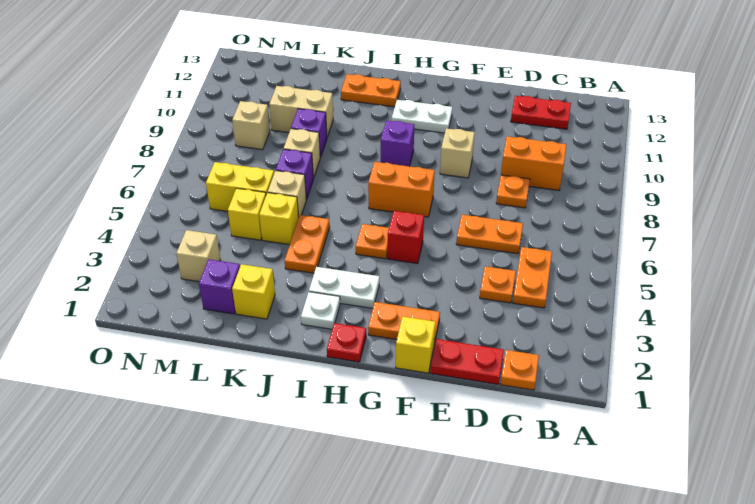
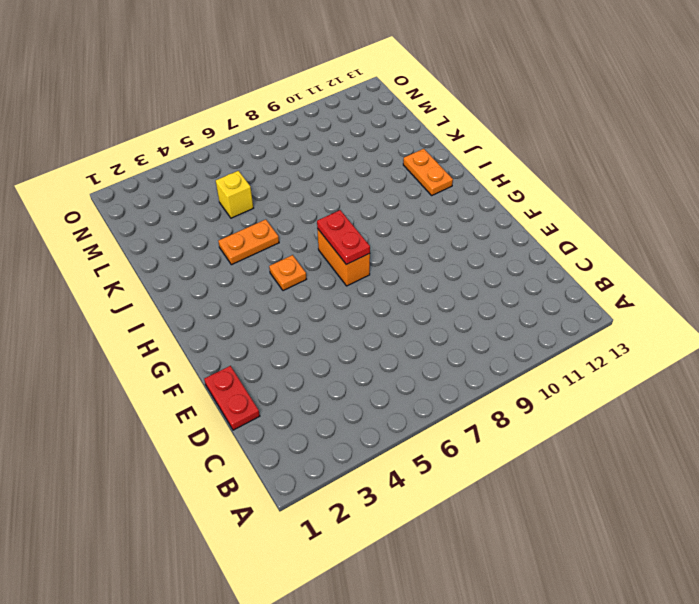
red 1x2 plate [317,210,370,265] -> red 1x2 plate moved to [511,96,571,129]
none -> orange 1x1 plate [500,350,539,390]
none -> orange 1x2 plate [513,247,552,308]
none -> orange 1x2 brick [501,136,566,190]
none -> orange 1x1 plate [480,266,516,303]

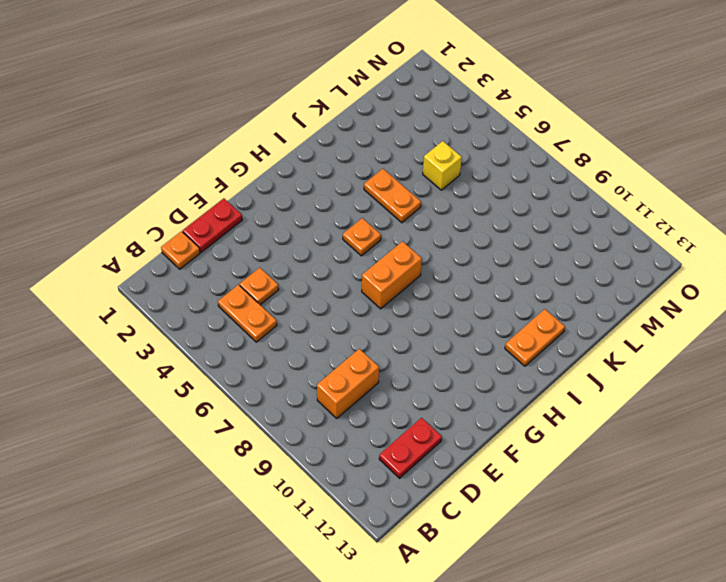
none -> orange 1x2 plate [456,215,523,254]
none -> orange 1x1 plate [496,175,530,208]
none -> yellow 1x1 brick [396,317,436,373]
none -> orange 1x2 plate [368,302,440,344]

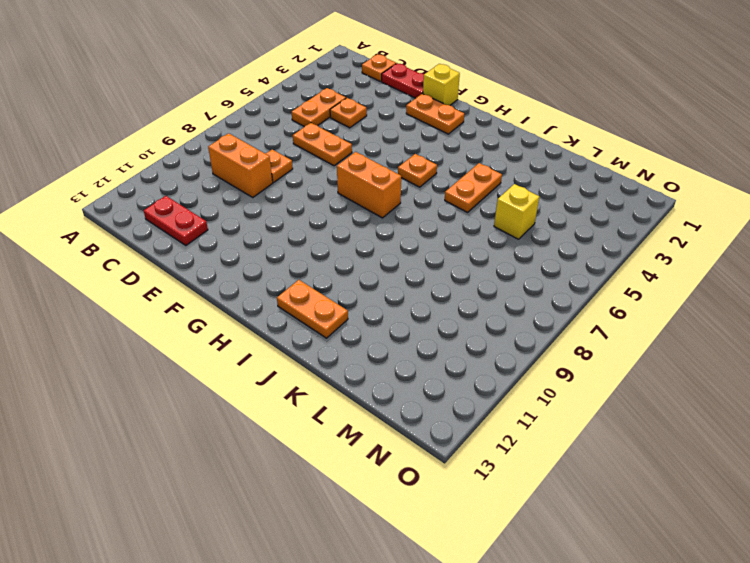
none -> tan 1x1 brick [440,128,475,178]
none -> red 1x1 brick [388,211,424,264]
none -> white 1x2 plate [392,100,452,133]
none -> red 1x1 plate [327,323,366,362]

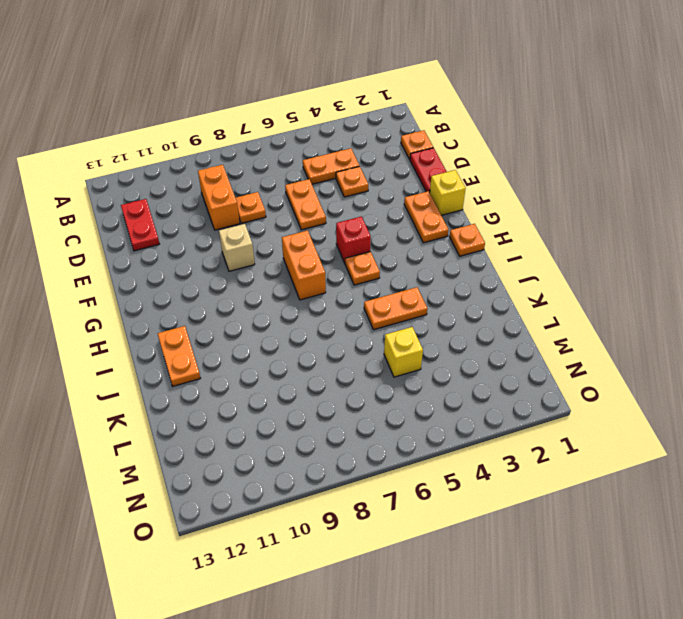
orange 1x1 plate [449,224,485,256] -> red 1x1 plate [327,323,366,362]
none -> white 1x2 plate [392,100,452,133]
none -> white 1x2 plate [309,267,379,308]
none -> purple 1x1 brick [381,120,414,166]
none -> white 1x1 plate [301,292,340,329]

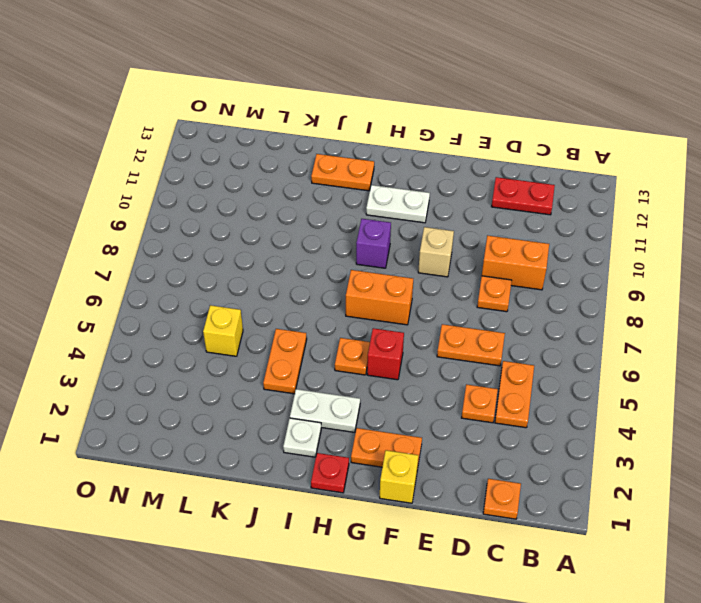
none -> red 1x2 plate [430,339,504,384]
none -> yellow 1x1 brick [232,264,275,319]
none -> yellow 1x1 brick [259,193,299,245]
none -> tan 1x1 brick [268,171,306,217]

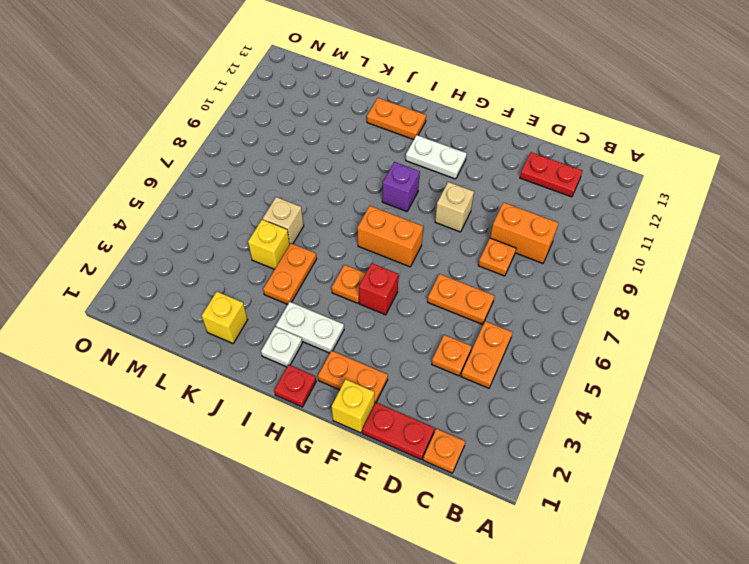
none -> purple 1x1 brick [276,149,313,199]
none -> tan 1x1 brick [284,129,320,178]
none -> purple 1x1 brick [291,109,327,157]
none -> tan 1x2 brick [269,86,333,137]

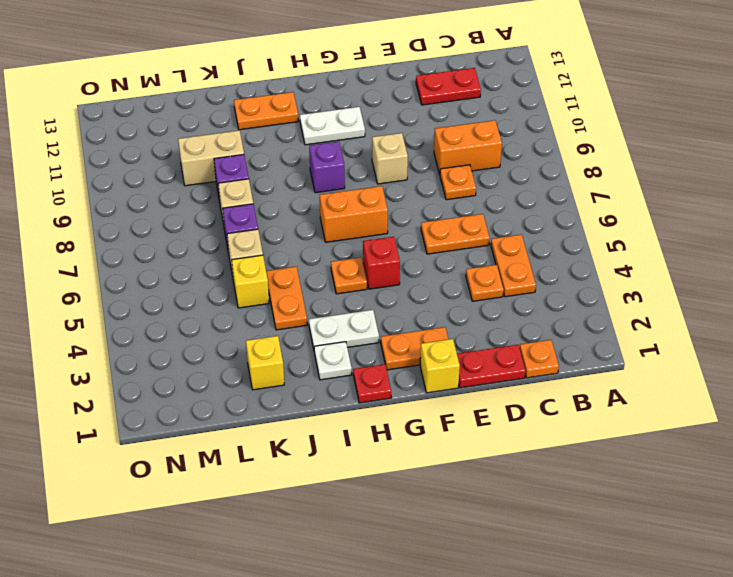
none -> purple 1x1 brick [199,259,240,314]
none -> yellow 1x1 brick [228,188,266,240]
none -> yellow 1x2 brick [206,162,274,211]
none -> tan 1x1 brick [176,230,221,282]

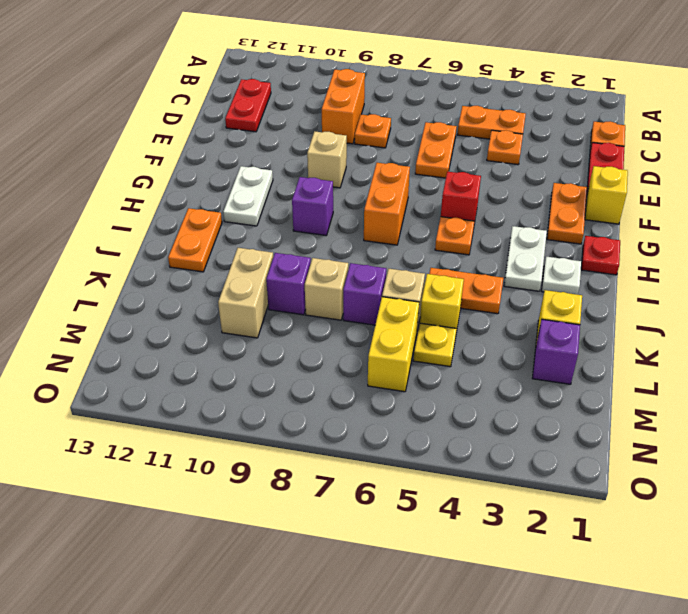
yellow 1x1 plate [413,323,457,367] -> yellow 1x1 brick [228,188,266,240]
none -> tan 1x1 brick [176,230,221,282]
none -> tan 1x1 brick [232,101,270,150]

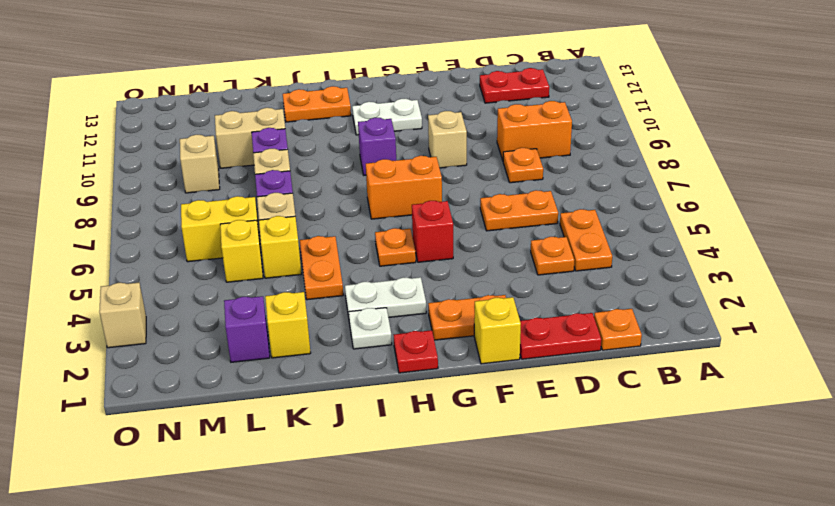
tan 1x1 brick [99,283,146,348] -> tan 1x1 brick moved to [176,230,221,282]

